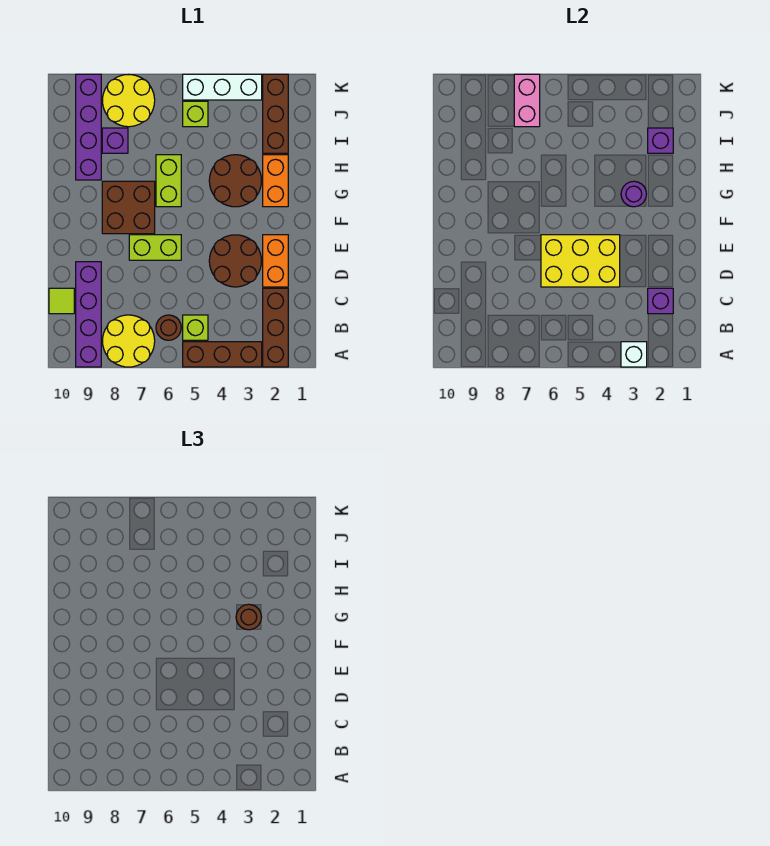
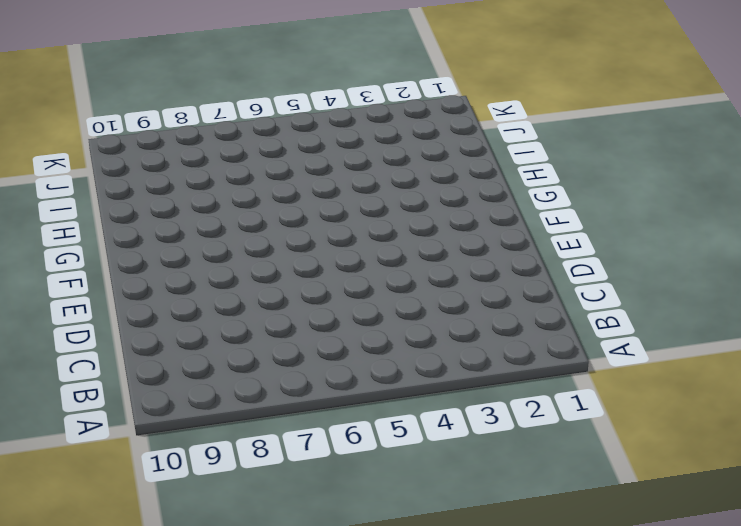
none -> brown 1x3 brick [263,288,288,367]
none -> brown 1x3 brick [183,342,262,367]
none -> yellow 2x2 round brick [103,315,155,367]

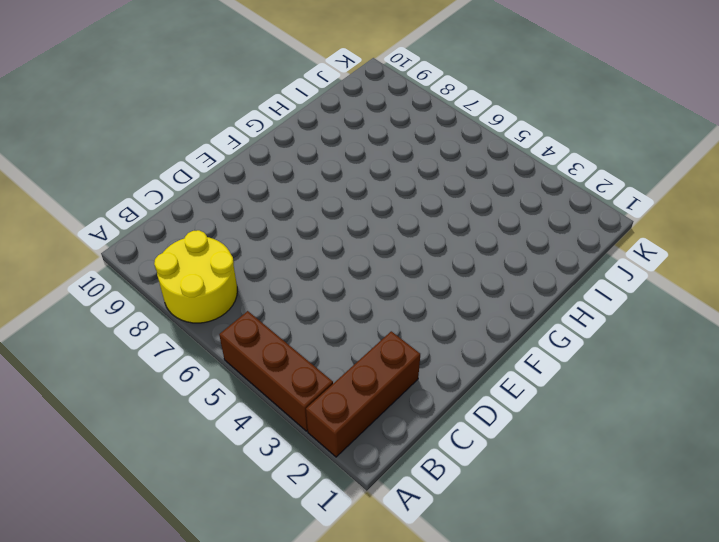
none -> purple 1x4 brick [76,262,101,367]
none -> lime 1x1 brick [183,315,208,340]
none -> brown 1x1 round brick [156,315,181,340]

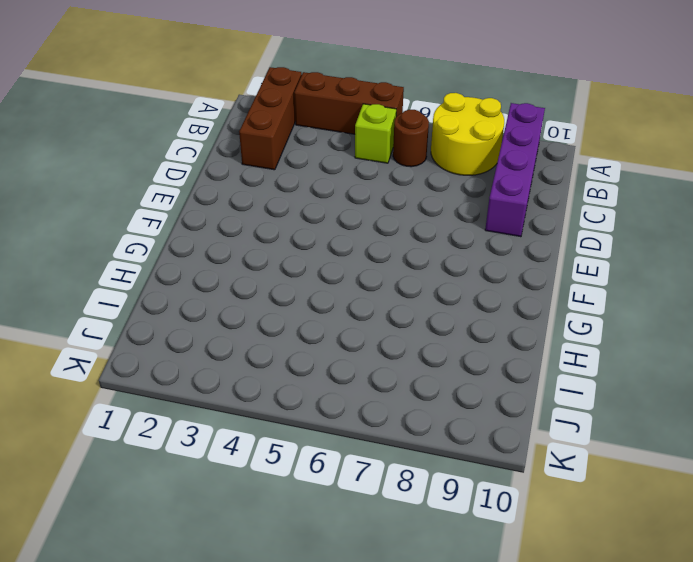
none -> lime 1x1 tile [49,288,74,314]
none -> orange 1x2 brick [263,235,288,287]
none -> brown 2x2 round brick [209,235,261,287]

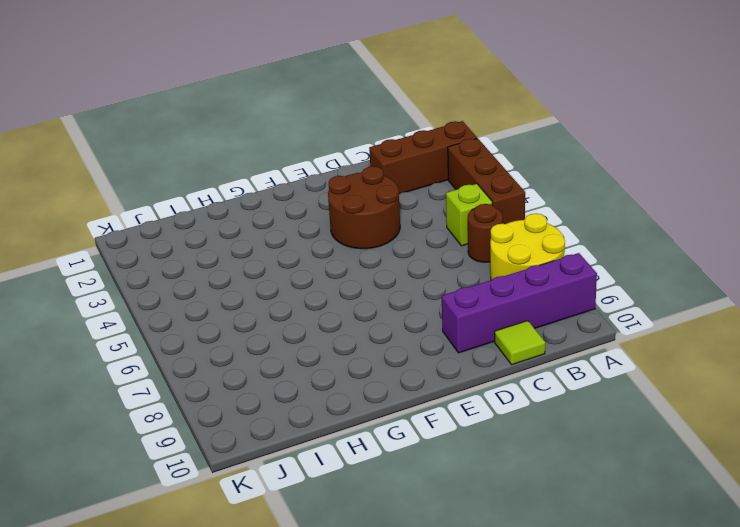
none -> orange 1x2 brick [263,235,288,287]
none -> lime 1x2 brick [129,235,181,260]
none -> brown 2x2 brick [102,181,155,234]

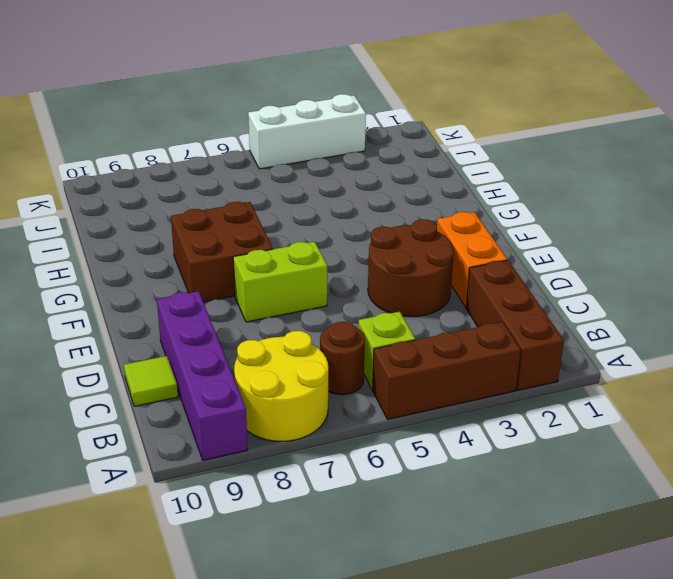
none -> orange 1x2 brick [263,155,288,207]
none -> brown 2x2 round brick [209,155,262,207]
none -> lime 1x2 brick [156,155,181,207]

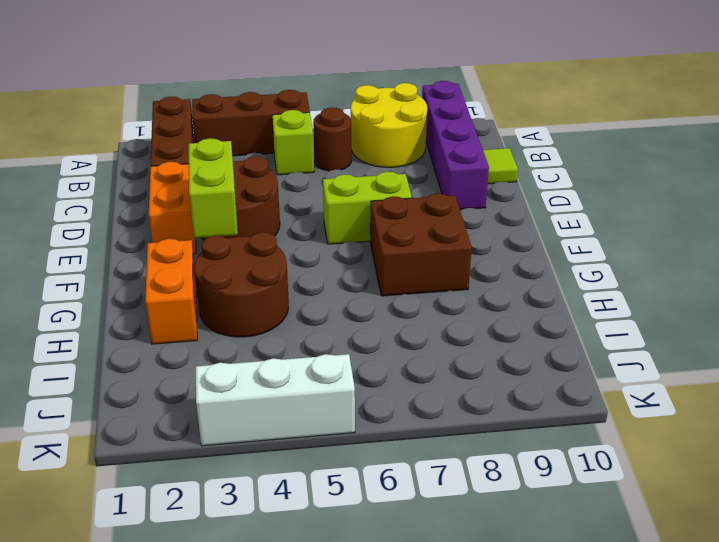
lime 1x2 brick [189,138,238,238] -> lime 1x2 brick moved to [156,155,181,207]
none -> purple 1x4 brick [76,74,101,180]
none -> brown 1x3 brick [263,74,288,153]
none -> purple 1x1 brick [102,128,128,153]

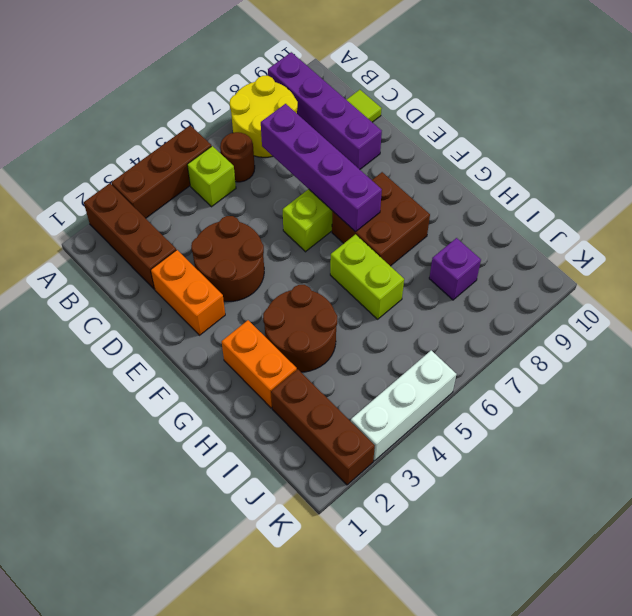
purple 1x4 brick [261,104,382,232] -> purple 1x4 brick moved to [76,74,101,180]
none -> lime 1x1 brick [183,101,208,127]
none -> yellow 2x2 round brick [102,75,155,127]
none -> white 1x1 brick [621,342,647,367]

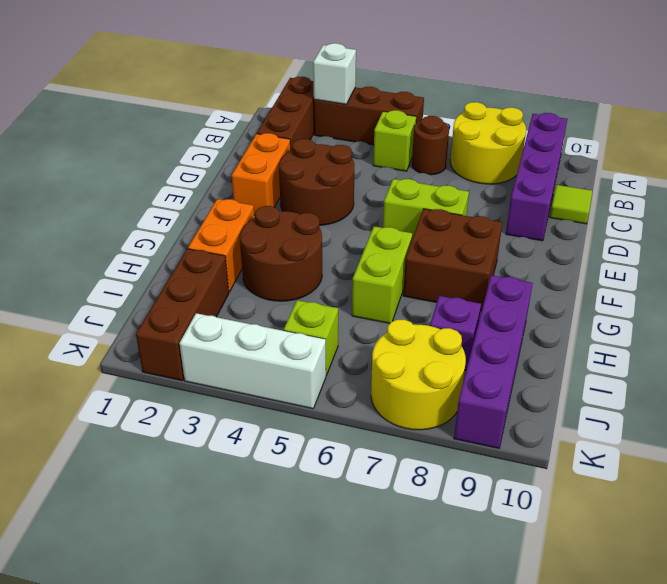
none -> purple 1x1 brick [648,288,673,314]
none -> yellow 2x3 brick [541,235,620,287]
none -> purple 1x1 round brick [621,181,646,207]

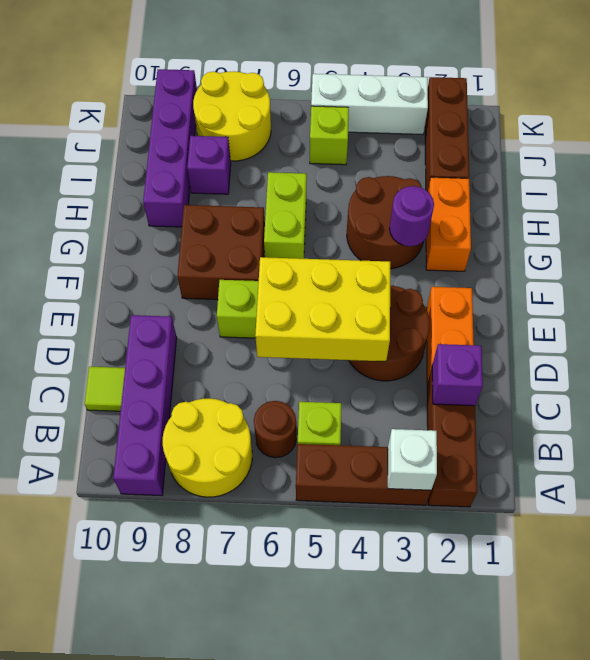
none -> purple 1x1 brick [648,128,673,153]
none -> pink 1x2 brick [514,74,540,127]
none -> brown 1x1 round brick [236,604,261,630]

